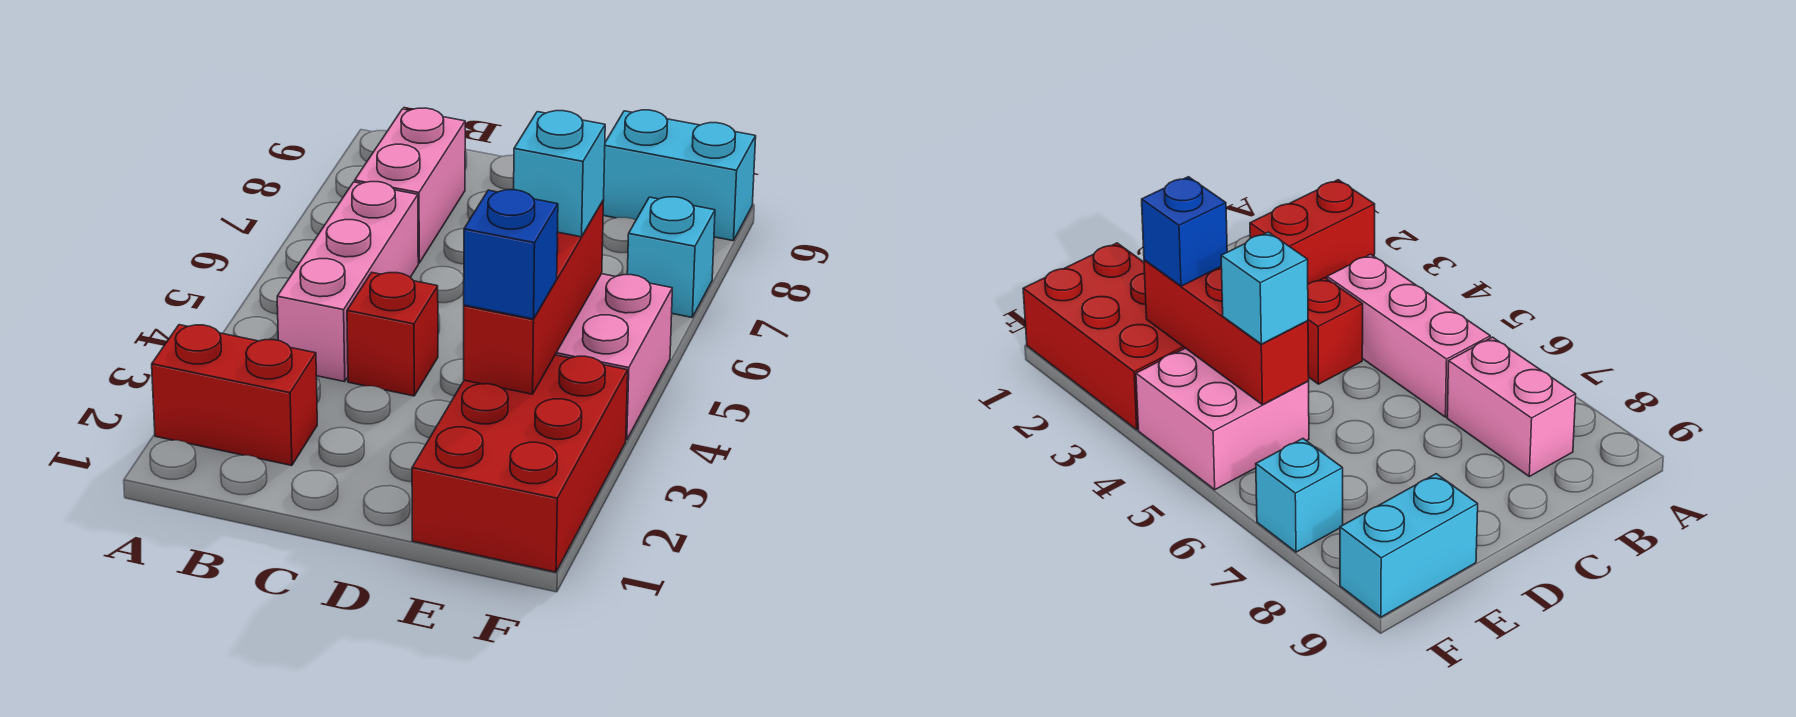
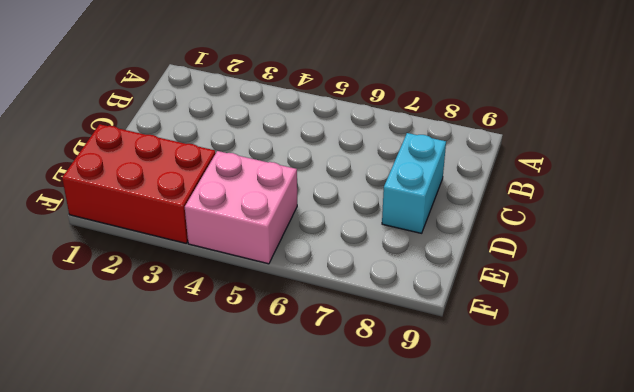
cyan 1x2 brick [382,133,446,233] -> cyan 1x2 brick moved to [603,110,756,241]
none -> red 1x2 brick [152,325,317,466]
none -> pink 1x3 brick [277,182,418,382]

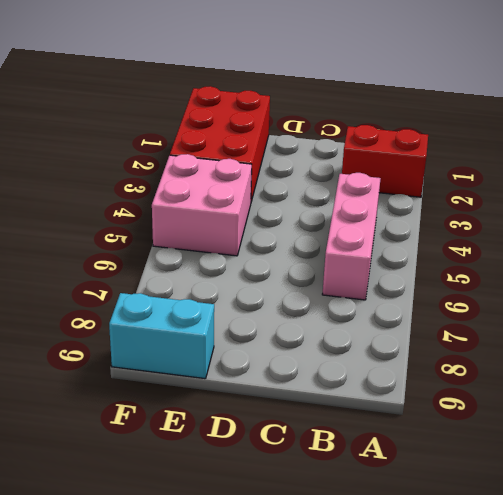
none -> pink 1x2 brick [355,108,465,263]
none -> red 1x1 brick [347,273,438,396]

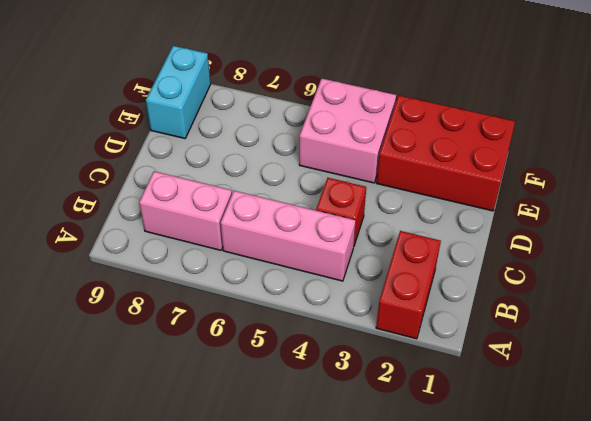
none -> cyan 1x1 brick [627,197,715,317]
none -> red 1x3 brick [464,200,604,394]

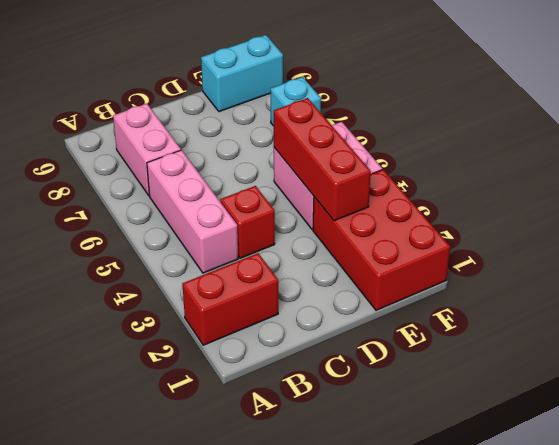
none -> blue 1x1 brick [464,190,558,319]
none -> cyan 1x1 brick [514,111,605,237]

